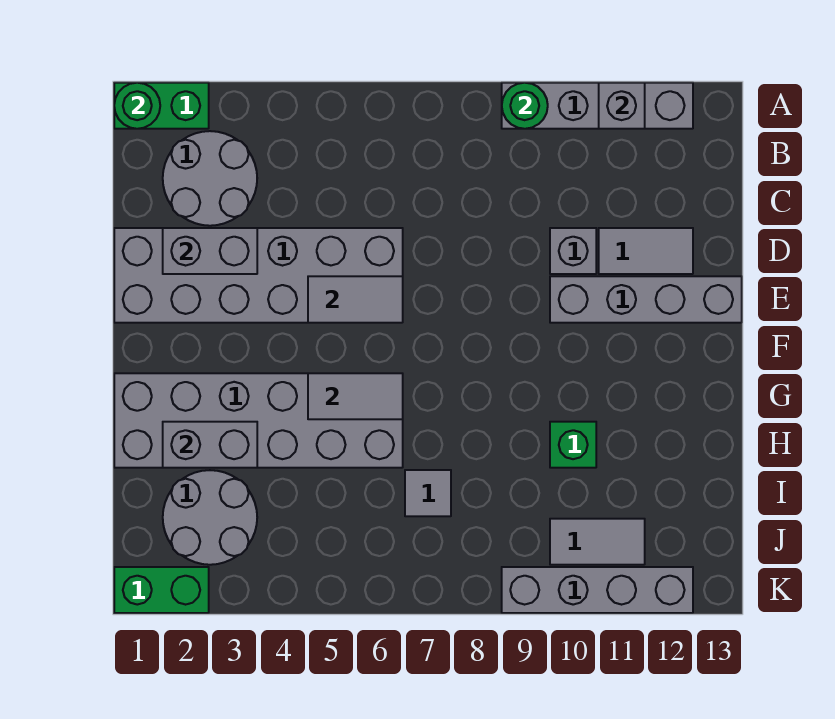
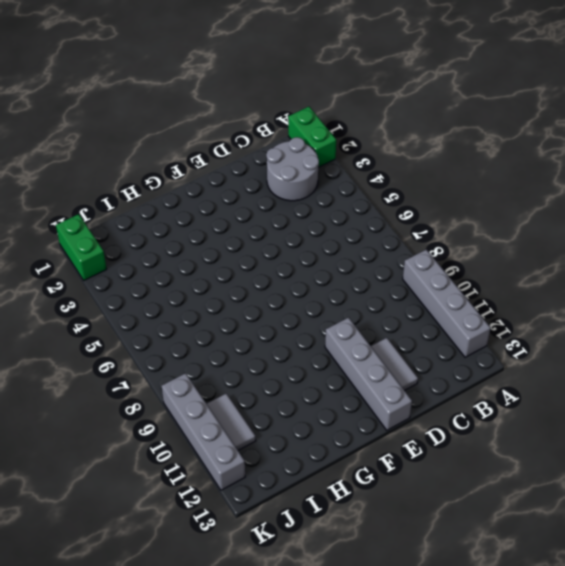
none -> grey 2x6 brick [114,228,403,323]
none -> grey 1x1 brick [550,228,596,274]
none -> grey 2x6 brick [114,373,403,468]

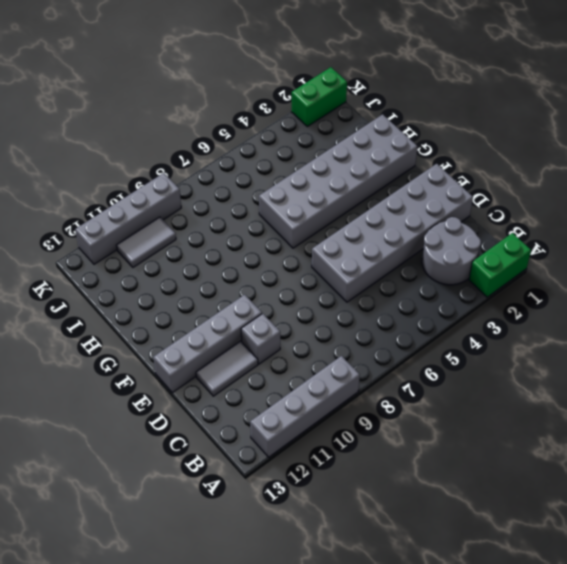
none -> green 1x1 brick [550,422,596,468]
none -> grey 2x2 round brick [163,470,257,565]
none -> grey 1x1 tile [405,470,451,516]

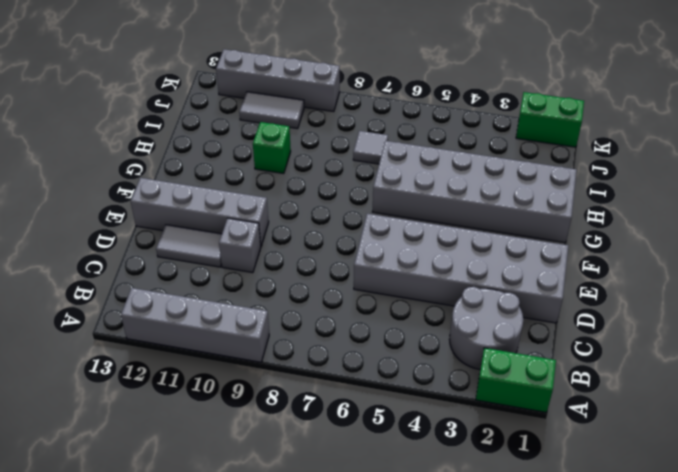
none -> grey 2x2 round brick [163,470,257,565]
none -> green 1x1 round brick [114,83,160,129]
none -> green 1x1 round brick [502,83,548,129]

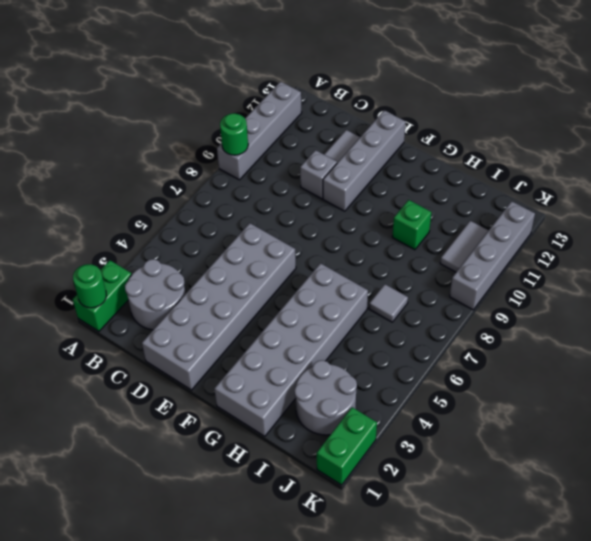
none -> grey 1x1 brick [599,83,645,129]
none -> grey 1x2 brick [163,228,257,274]
none -> grey 1x2 tile [308,276,403,323]

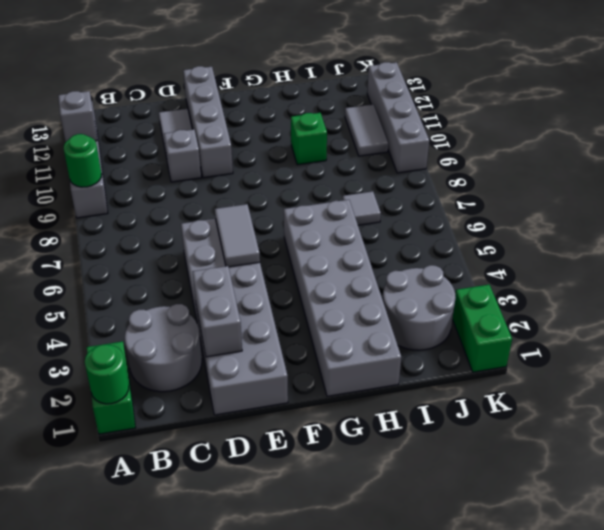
none -> grey 1x2 tile [308,373,403,419]
none -> grey 1x2 brick [163,422,257,468]

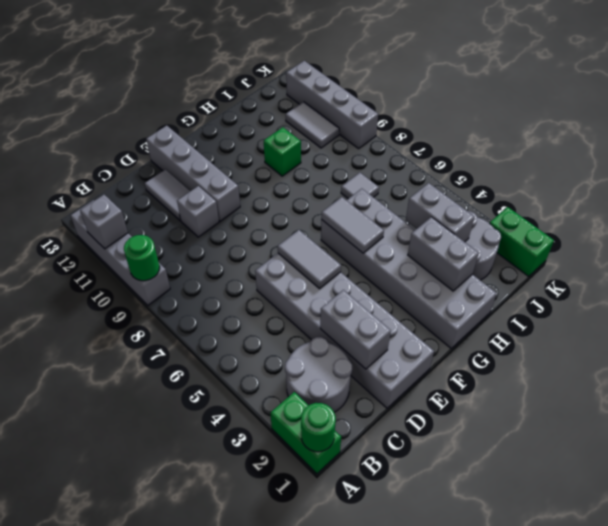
grey 1x2 brick [406,183,474,242] -> none

